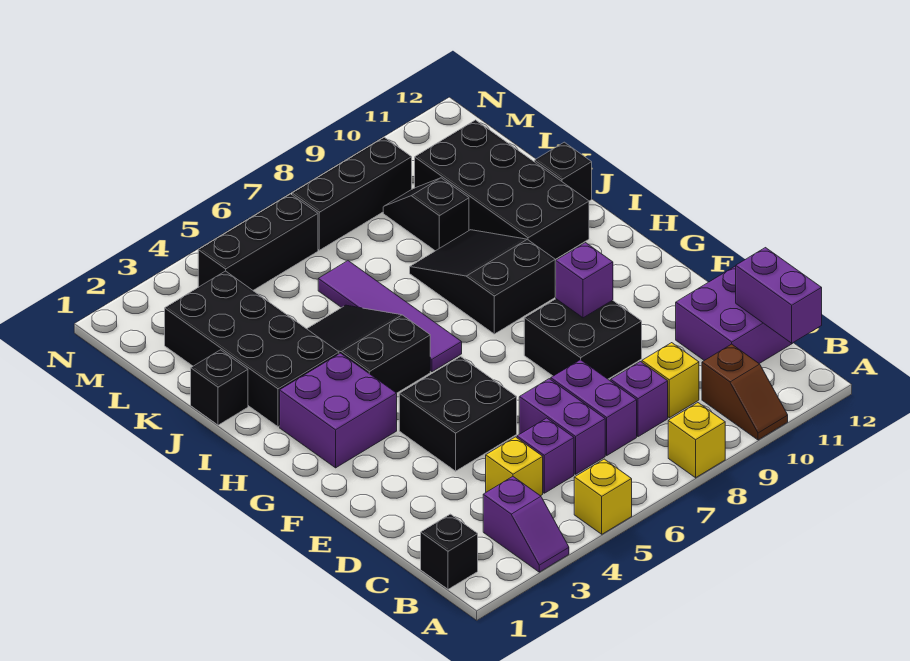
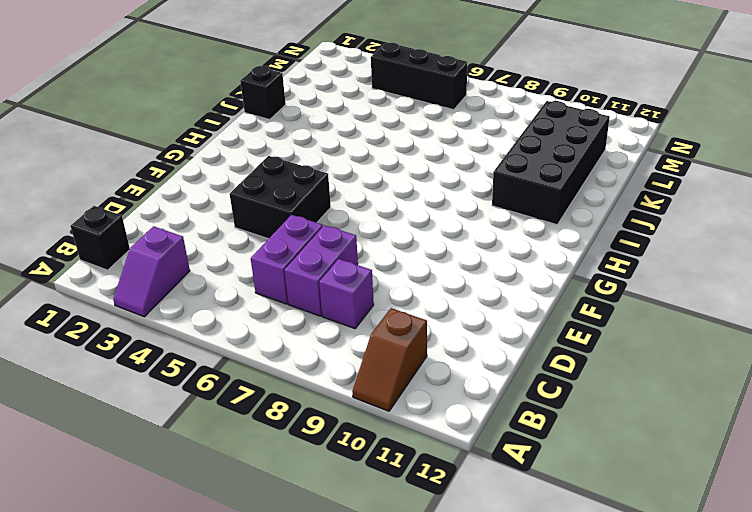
none -> yellow 1x1 brick [574,459,632,534]
none -> yellow 1x1 brick [668,403,725,478]
none -> yellow 1x1 brick [486,437,543,496]

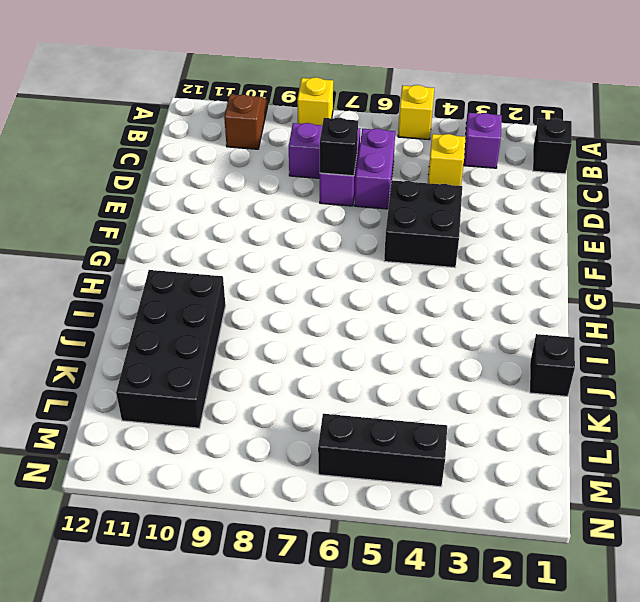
black 1x1 brick [320,118,358,176] -> black 1x1 brick moved to [535,142,592,201]
none -> purple 1x1 brick [517,418,574,493]
none -> yellow 1x1 brick [642,343,699,418]
none -> purple 2x2 brick [676,266,792,364]

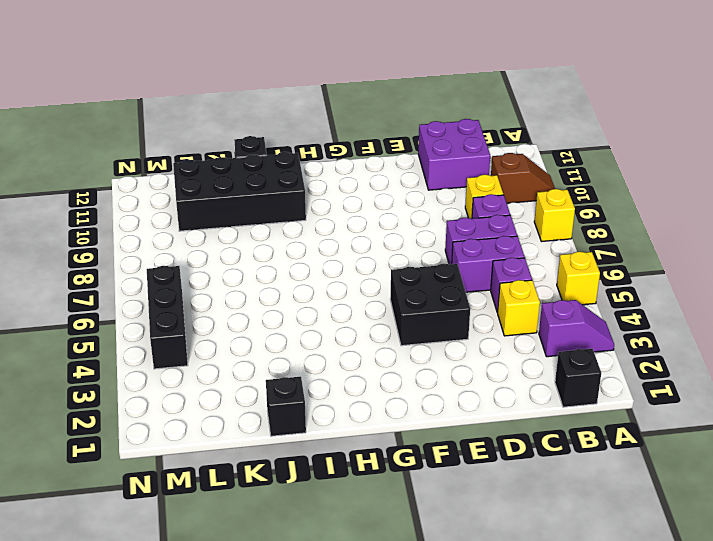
none -> black 2x2 brick [524,299,642,379]
none -> purple 2x2 brick [280,353,397,468]
none -> black 2x3 slope [307,305,430,393]

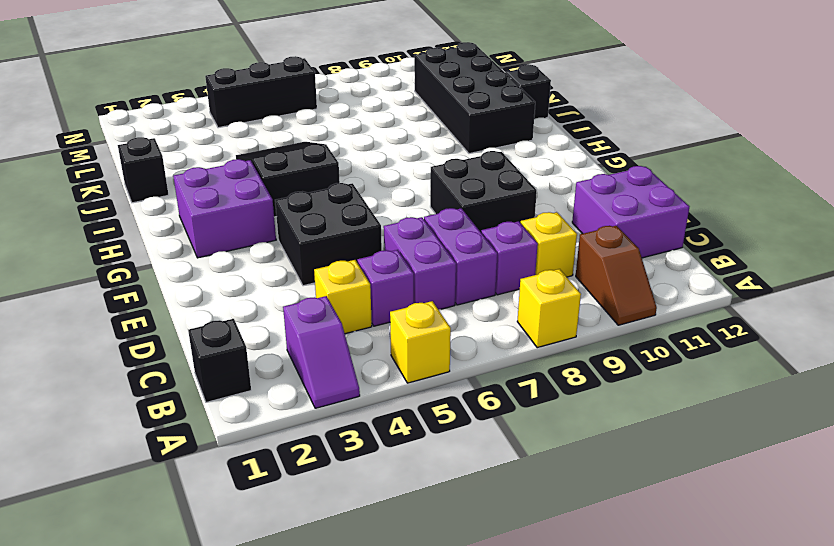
none -> purple 1x4 tile [318,261,462,372]
none -> black 2x3 slope [410,230,555,334]
none -> black 2x4 brick [165,271,339,427]

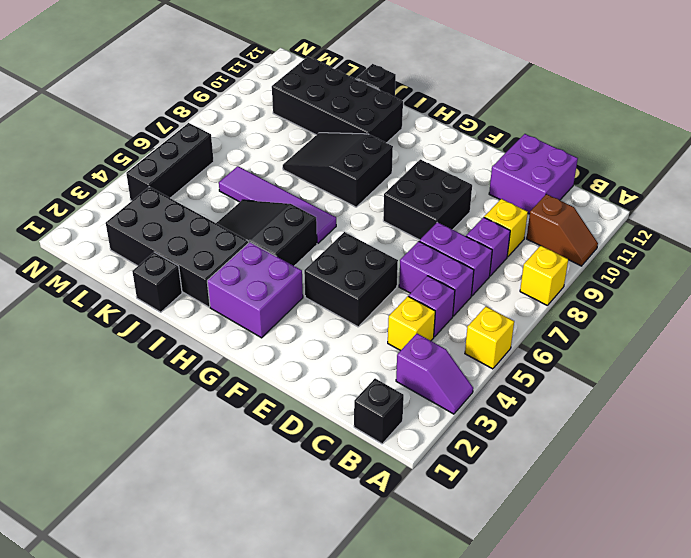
none -> black 1x2 slope [383,178,469,251]
none -> black 1x3 brick [292,137,412,250]
none -> purple 1x2 brick [736,248,822,343]

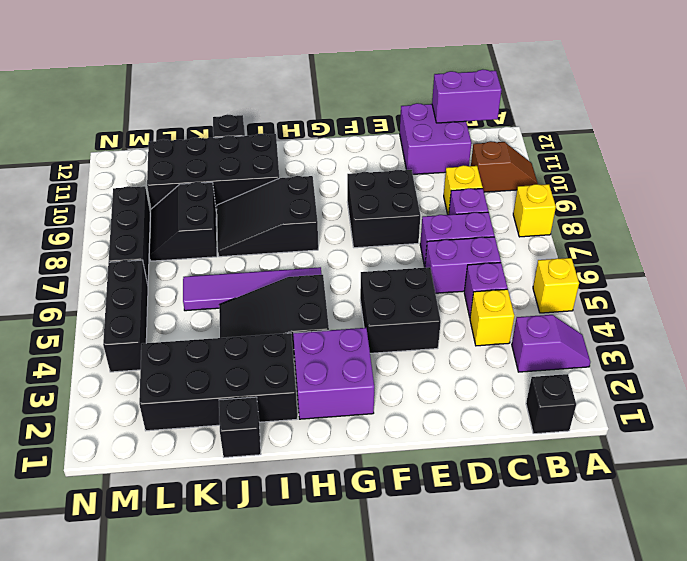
black 2x2 slope [150,182,217,261] -> black 1x2 slope [383,178,469,251]
none -> purple 1x1 brick [555,243,613,318]

